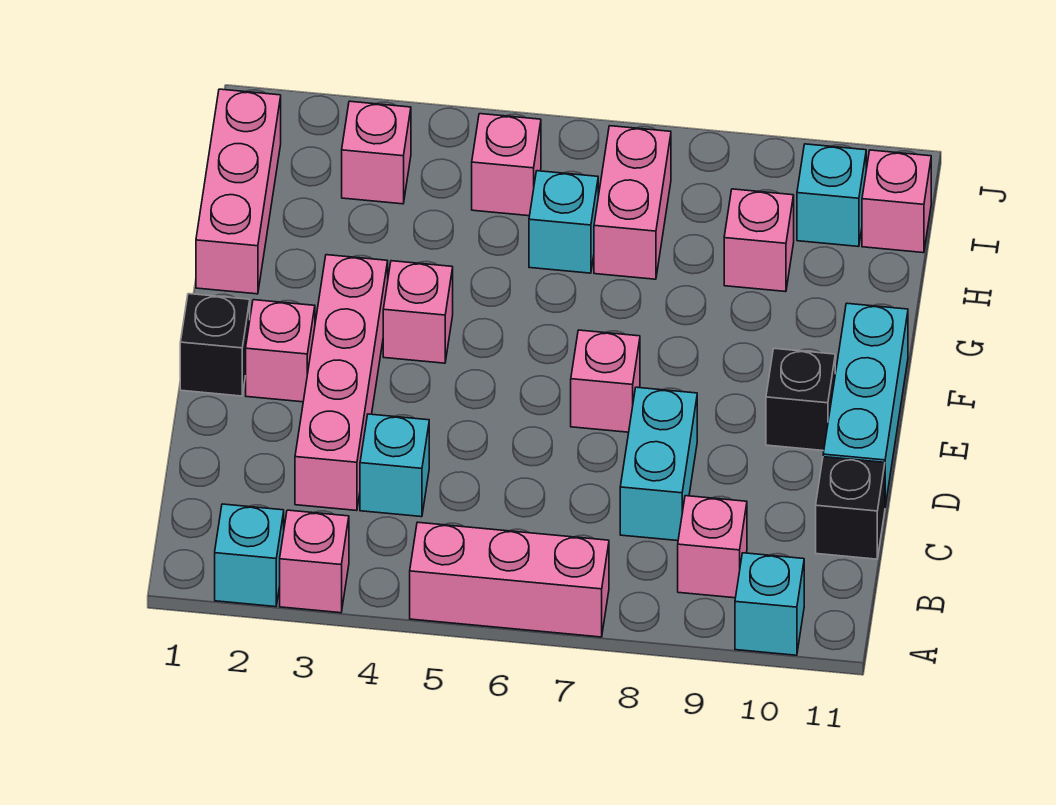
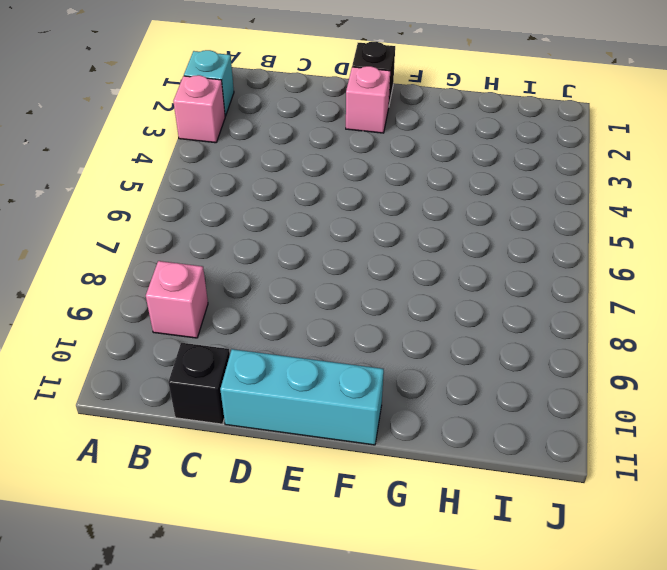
none -> pink 1x3 brick [410,522,609,637]
none -> cyan 1x1 brick [735,553,804,655]
none -> pink 1x4 brick [295,255,388,511]

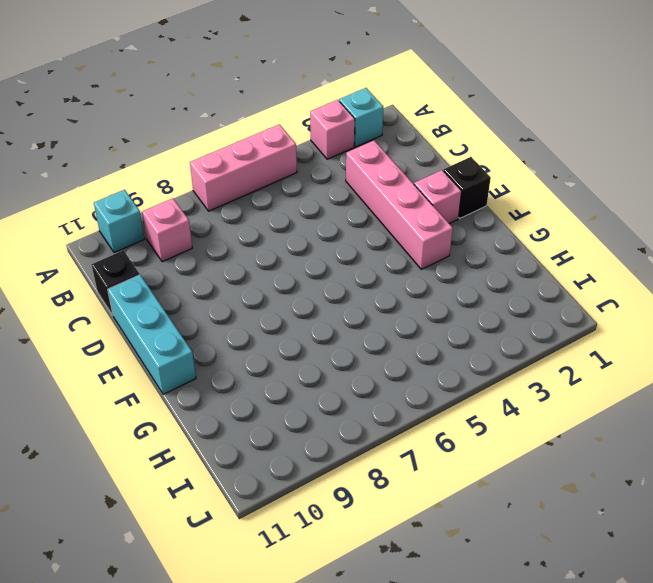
none -> cyan 1x1 brick [360,414,429,517]
none -> cyan 1x2 brick [620,387,697,541]
none -> pink 1x1 brick [571,330,640,432]

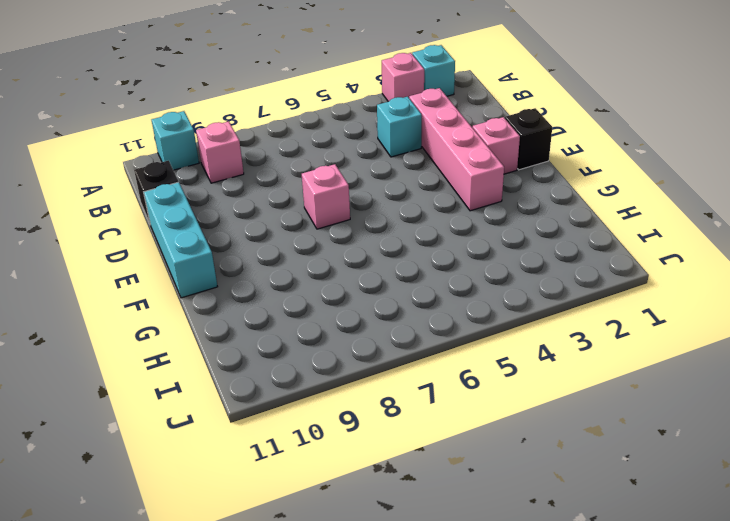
none -> pink 1x3 brick [410,522,609,637]
none -> cyan 1x2 brick [620,387,697,541]
none -> black 1x1 brick [766,348,835,451]

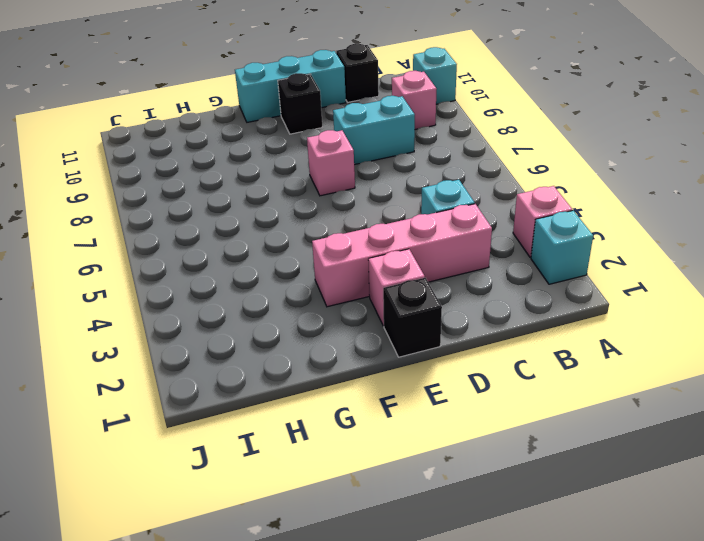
none -> pink 1x3 brick [410,522,609,637]
none -> pink 1x1 brick [383,261,453,363]
none -> pink 1x3 brick [196,89,281,294]

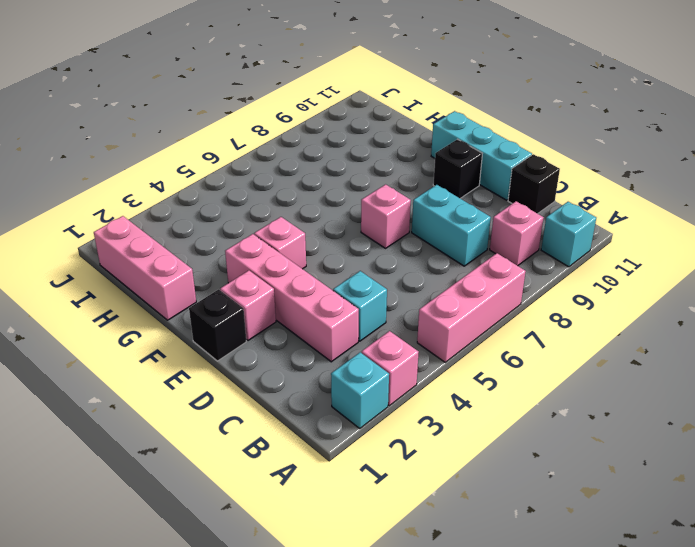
none -> cyan 1x1 brick [529,171,598,273]
none -> pink 1x2 brick [594,126,671,279]
none -> pink 1x1 brick [724,189,794,292]

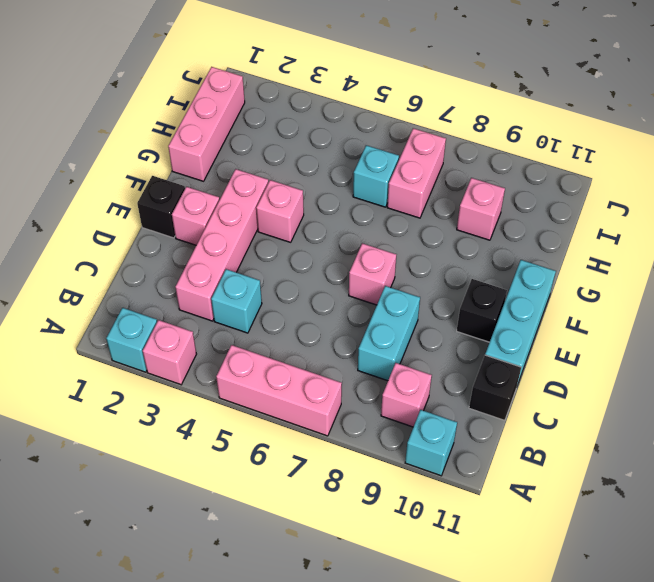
none -> pink 1x1 brick [342,101,411,204]
none -> pink 1x1 brick [472,114,541,216]
none -> cyan 1x1 brick [797,144,866,247]

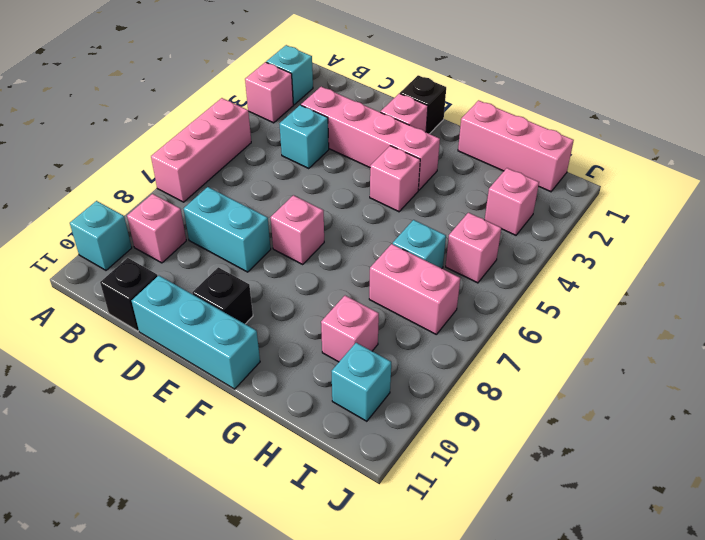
none -> pink 1x1 brick [862,150,931,253]

